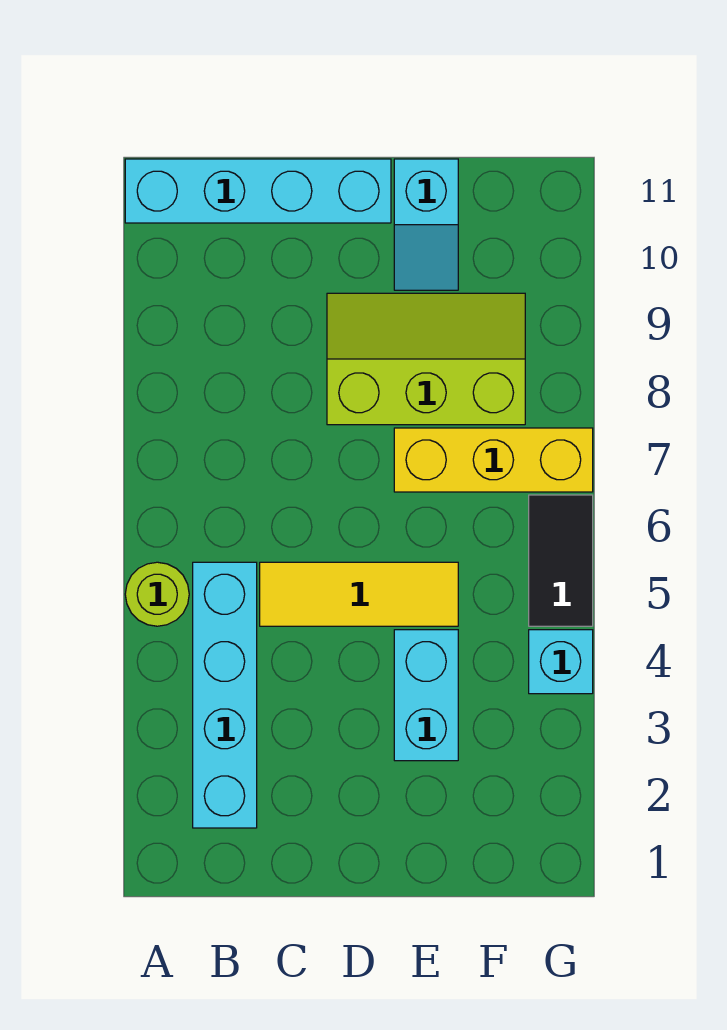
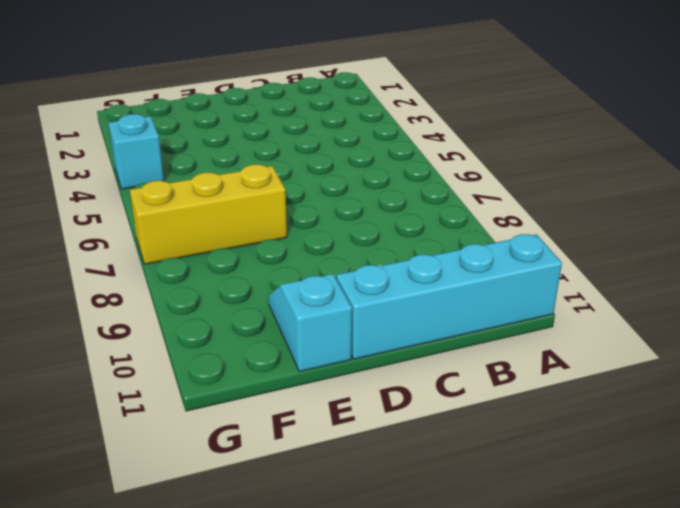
none -> lime 1x1 round brick [125,562,189,626]
none -> cyan 1x4 brick [193,562,257,828]

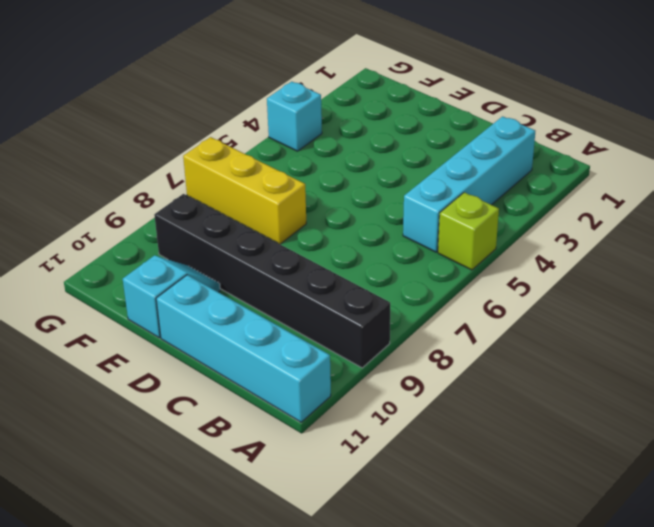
lime 1x1 brick [438,192,499,270] -> lime 1x1 round brick [125,562,189,626]
black 1x6 brick [154,194,390,368] -> lime 2x3 slope [327,293,525,425]
none -> yellow 1x3 tile [260,562,458,626]
none -> cyan 1x2 brick [394,630,458,761]

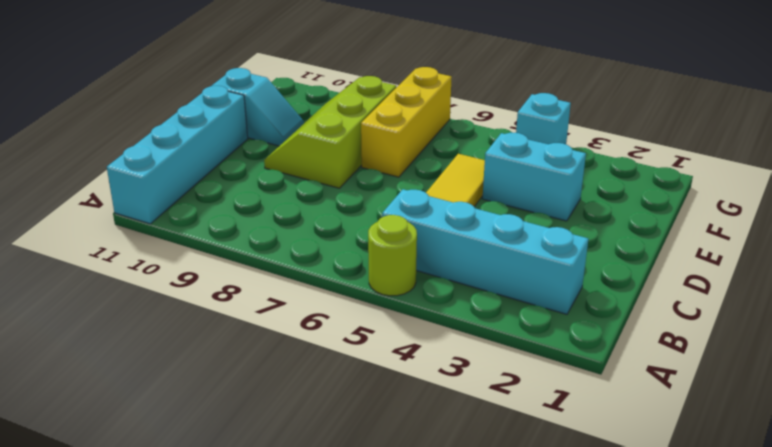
none -> black 1x2 tile [529,495,593,626]

